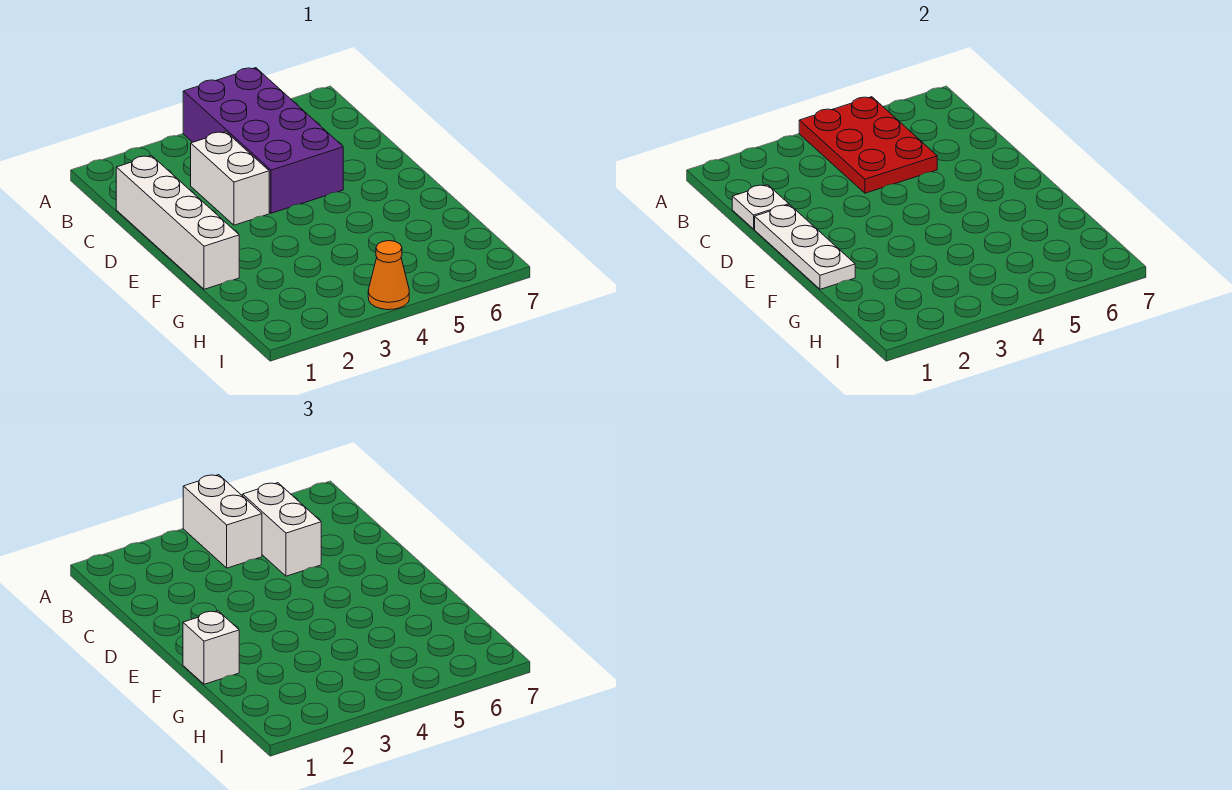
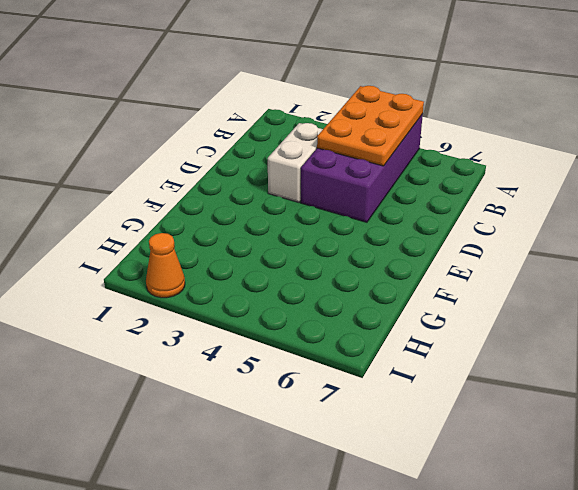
orange 2x3 plate [317,86,424,166] -> red 2x3 plate [799,97,937,193]
orange 1x1 cone [146,233,185,298] -> orange 1x1 cone moved to [368,241,409,310]
none -> white 1x4 brick [116,156,239,289]
none -> white 1x1 plate [732,185,789,229]

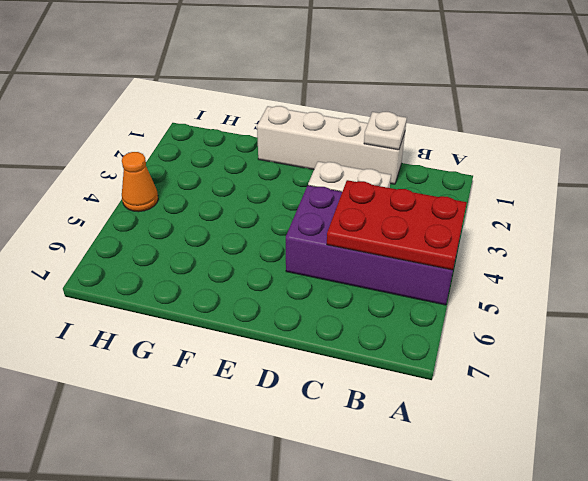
none -> white 1x3 plate [755,205,855,289]
none -> white 1x2 brick [183,475,262,568]

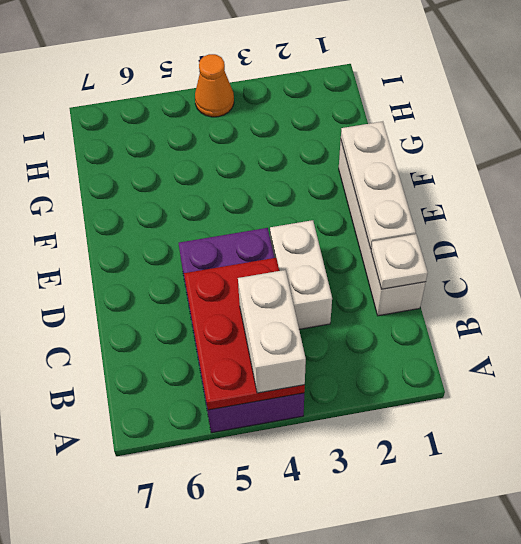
none -> white 1x2 brick [243,483,321,576]
none -> white 1x1 brick [183,611,239,684]

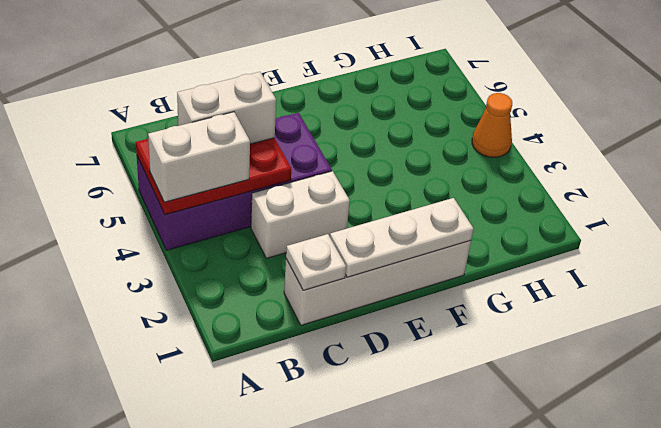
none -> white 1x1 brick [183,611,239,684]

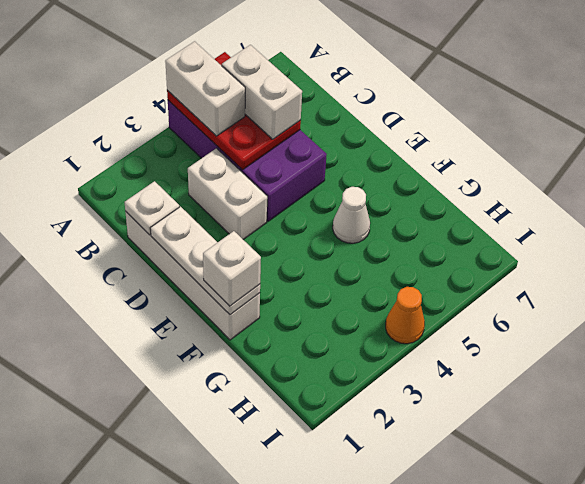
white 1x1 cone [333,187,370,243] -> none

